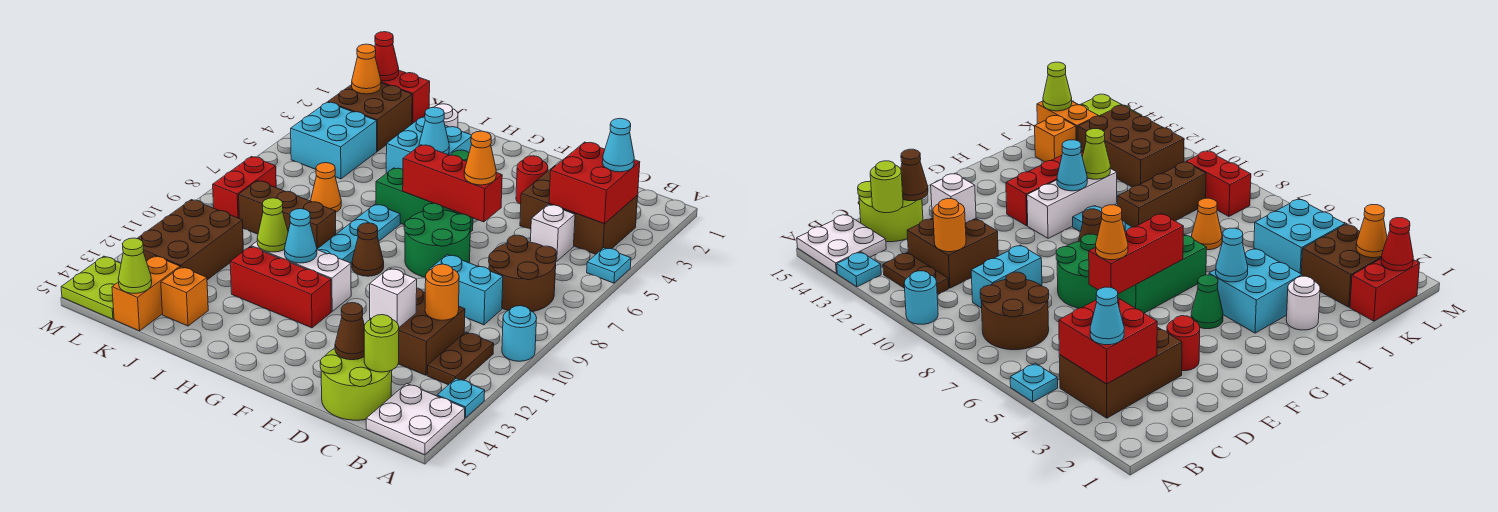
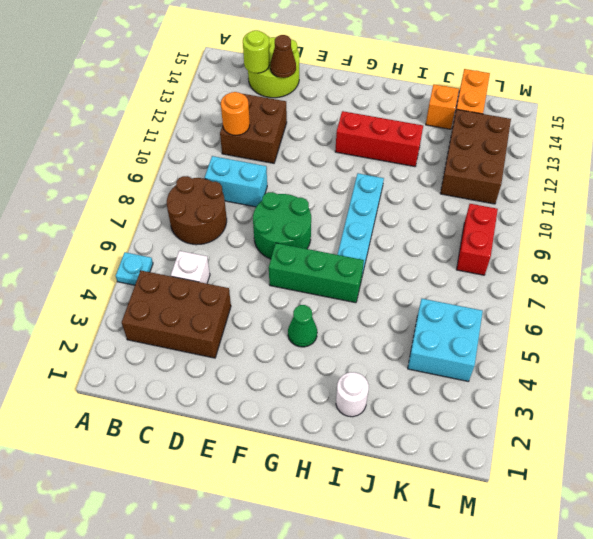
none -> cyan 1x1 round brick [502,306,537,361]
none -> cyan 1x1 plate [437,378,485,418]
none -> white 2x2 plate [366,383,465,455]
none -> brown 1x2 plate [427,332,494,385]

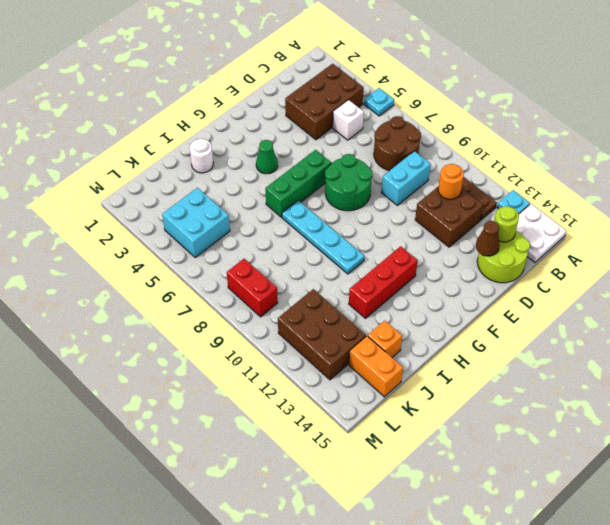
none -> cyan 1x1 round brick [502,306,537,361]
none -> red 1x1 round brick [516,156,548,204]
none -> brown 1x1 cone [352,223,384,276]
none -> white 1x3 brick [251,242,351,311]

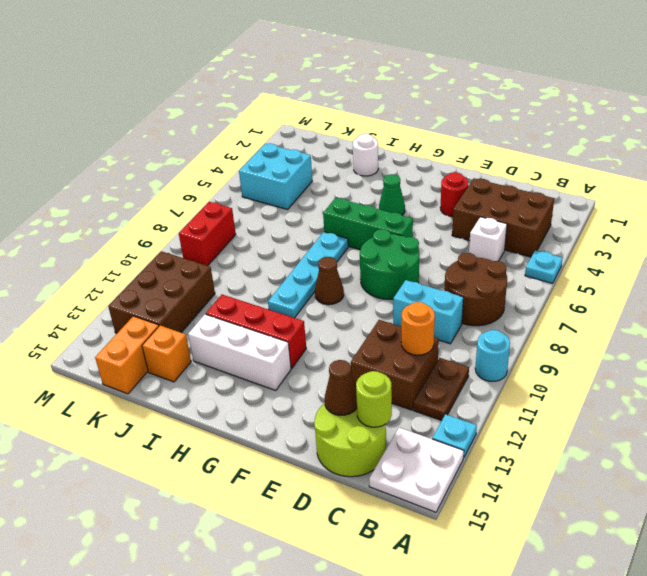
white 1x3 brick [188,314,291,391] -> white 1x3 brick moved to [251,242,351,311]
none -> cyan 2x2 brick [386,117,472,173]
none -> brown 1x3 brick [239,181,336,249]
none -> orange 1x1 cone [311,163,341,212]
none -> red 1x2 brick [381,70,430,124]

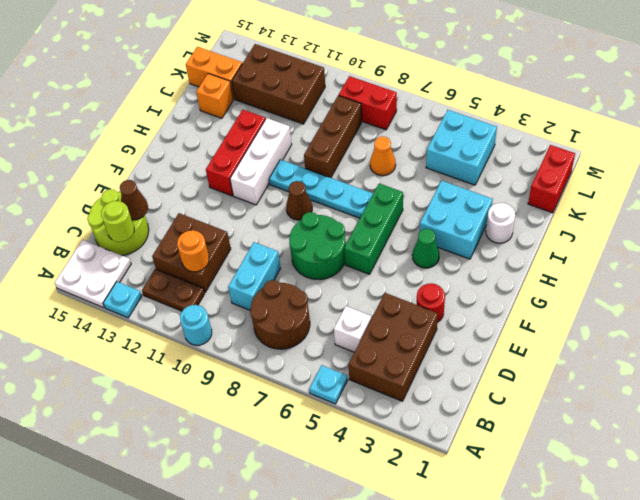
none -> brown 2x2 brick [328,83,412,151]
none -> lime 2x2 plate [61,256,121,319]
none -> red 2x2 brick [549,142,640,224]
none -> white 1x1 brick [370,268,417,327]

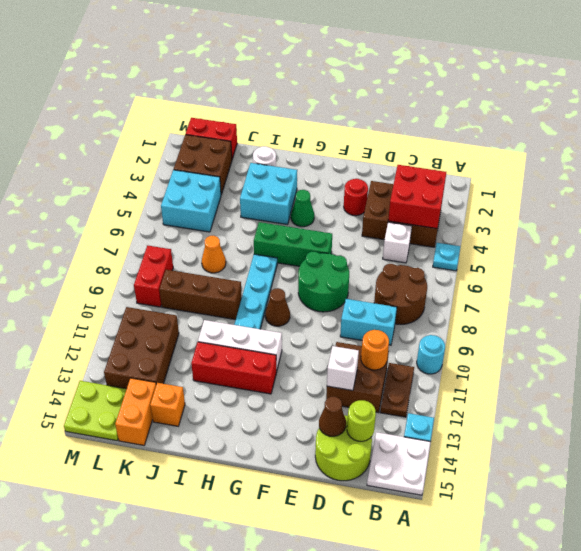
none -> red 1x3 brick [403,145,502,222]
none -> cyan 1x1 cone [419,107,449,155]
none -> cyan 1x1 cone [284,209,317,263]
none -> lime 1x1 cone [257,198,288,252]

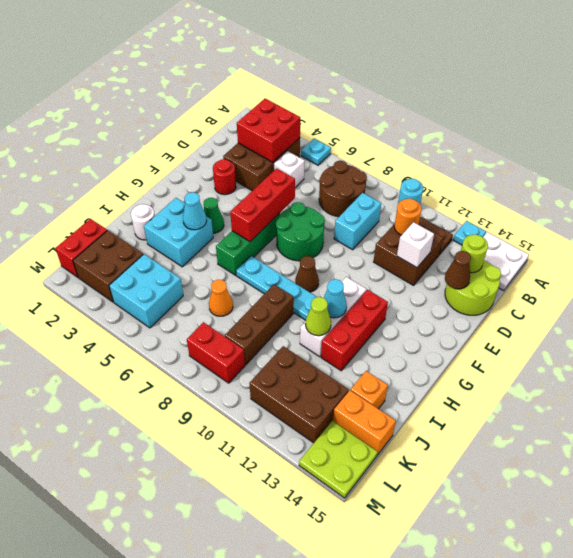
none -> lime 1x1 cone [118,238,152,293]
none -> red 1x1 cone [375,32,399,81]
none -> orange 1x1 cone [352,44,381,94]
none -> cyan 1x1 cone [602,118,634,172]

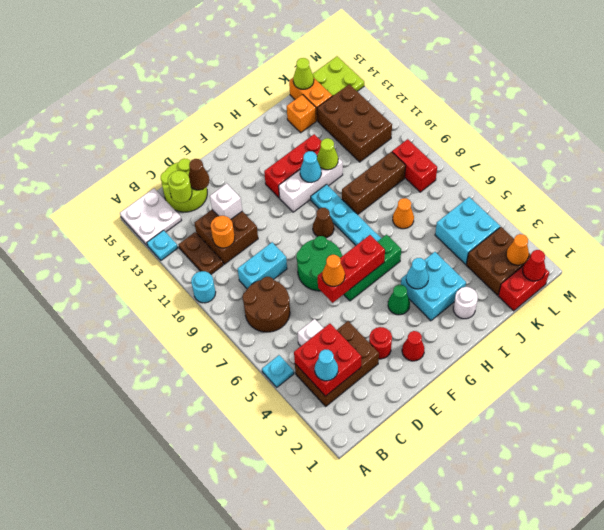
red 1x1 cone [402,331,425,361] -> none

